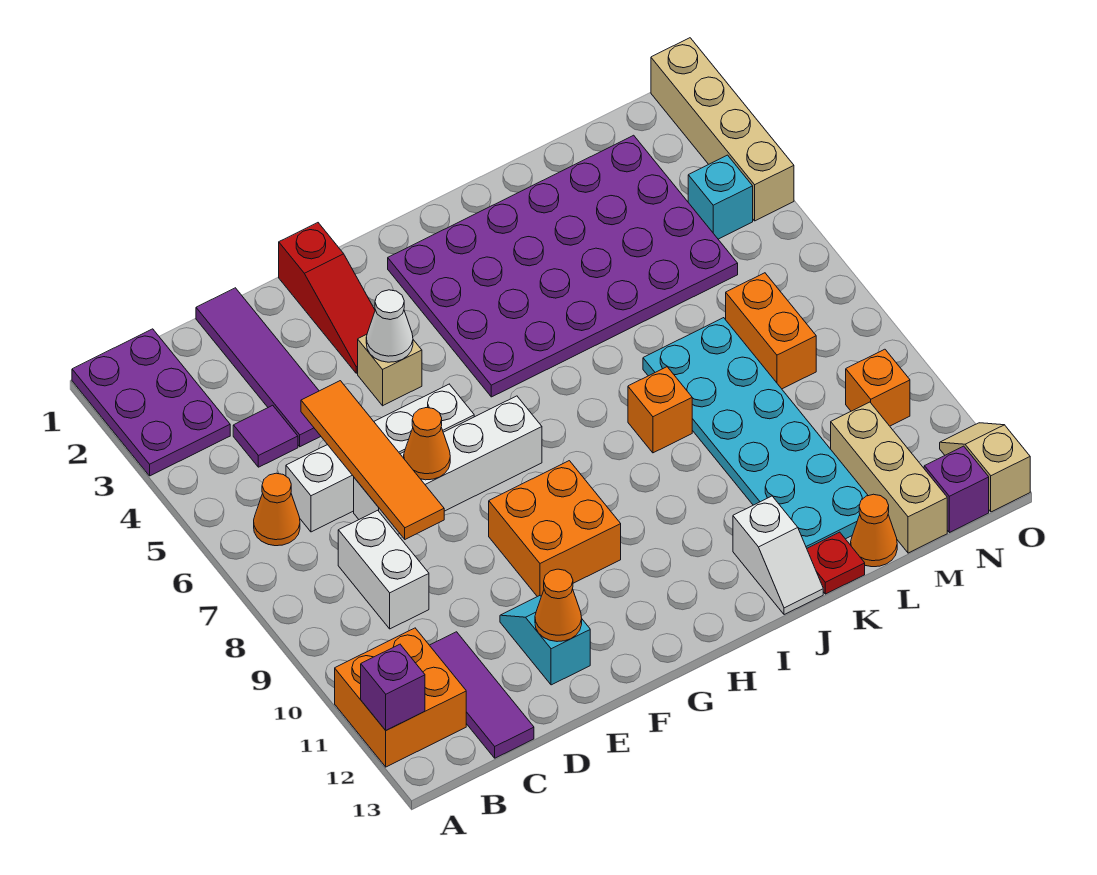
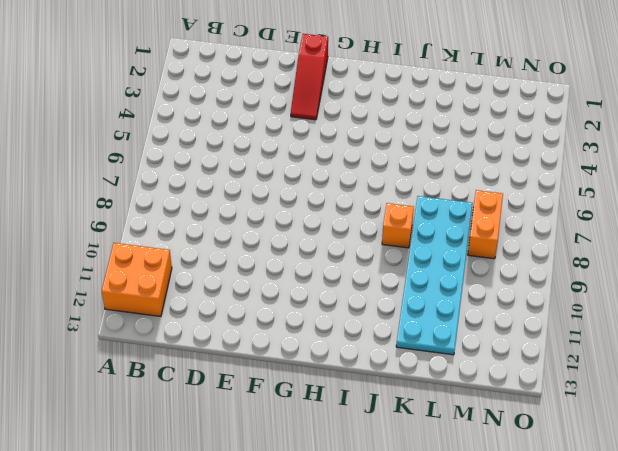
none -> purple 2x3 plate [72,329,230,476]
none -> orange 1x1 cone [254,473,300,546]
none -> purple 1x1 tile [233,405,298,467]
none -> white 1x4 brick [286,384,474,532]

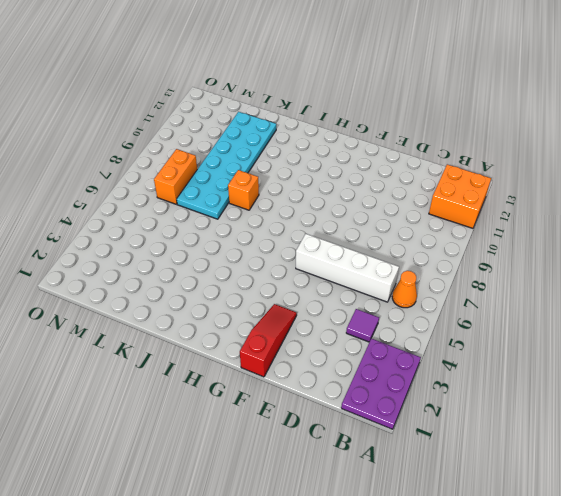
none -> white 1x2 brick [338,510,429,629]
none -> purple 1x3 tile [430,632,534,758]
none -> purple 1x4 tile [196,288,321,447]
none -> white 1x4 brick [354,396,542,534]

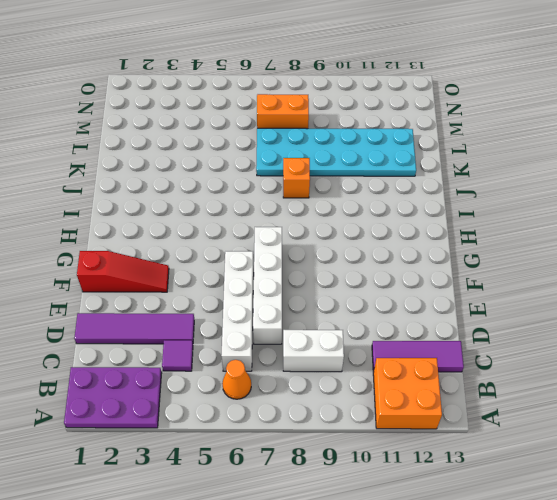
none -> cyan 1x2 slope [500,596,590,685]
none -> tan 1x1 brick [358,334,422,406]
none -> orange 2x2 brick [489,461,621,597]
none -> purple 4x6 plate [388,135,738,397]

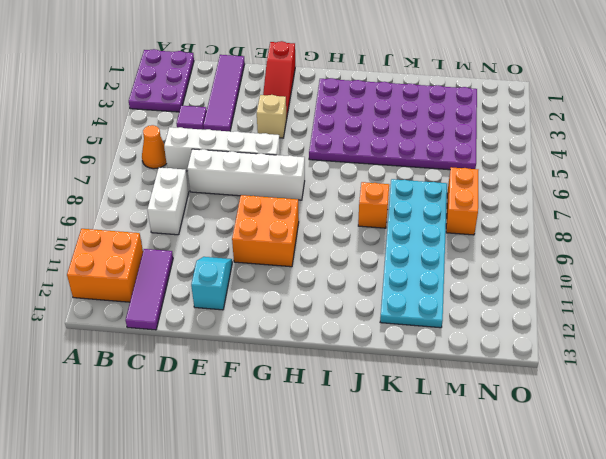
none -> white 1x2 slope [733,496,823,615]
none -> red 1x1 plate [807,532,865,594]
none -> orange 1x1 cone [851,494,897,567]
none -> tan 1x3 brick [831,402,947,553]

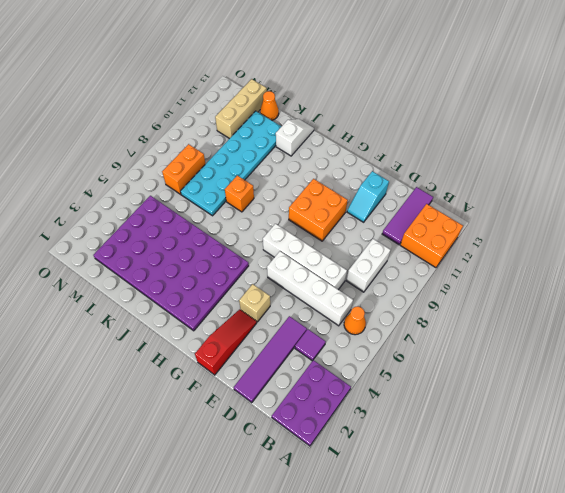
none -> red 1x1 plate [807,532,865,594]
none -> cyan 1x1 brick [688,155,753,239]
none -> orange 1x1 brick [846,349,910,426]
none -> purple 1x1 brick [924,446,989,533]

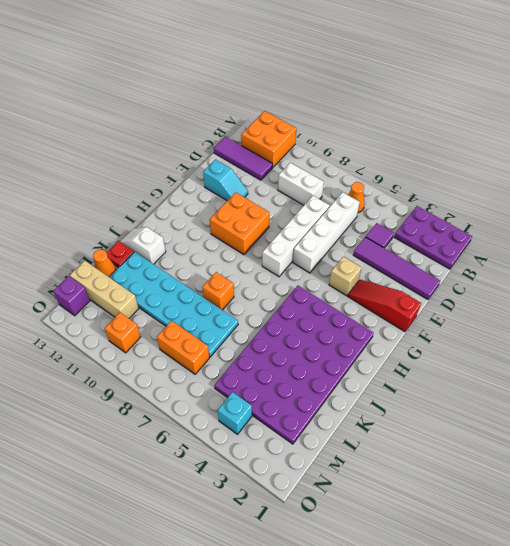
none -> tan 1x4 brick [651,38,794,221]
none -> tan 1x2 slope [940,423,1030,512]
none -> purple 1x1 brick [361,644,425,730]
none -> orange 1x4 tile [301,381,444,539]

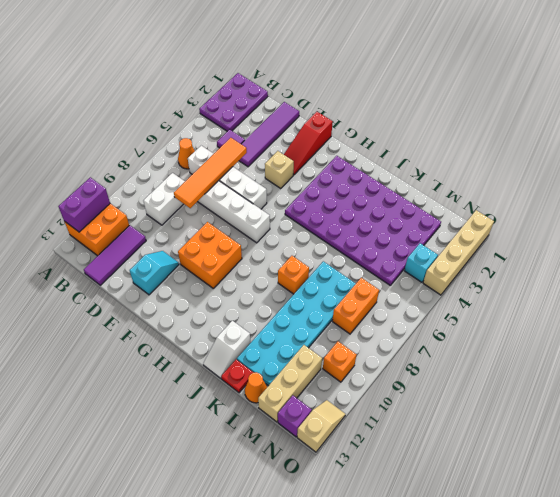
purple 1x2 brick [58,177,110,232] -> purple 1x1 brick [361,644,425,730]
none -> orange 1x1 cone [404,408,450,480]
none -> orange 1x1 cone [535,569,582,642]
none -> white 1x1 cone [366,290,413,362]

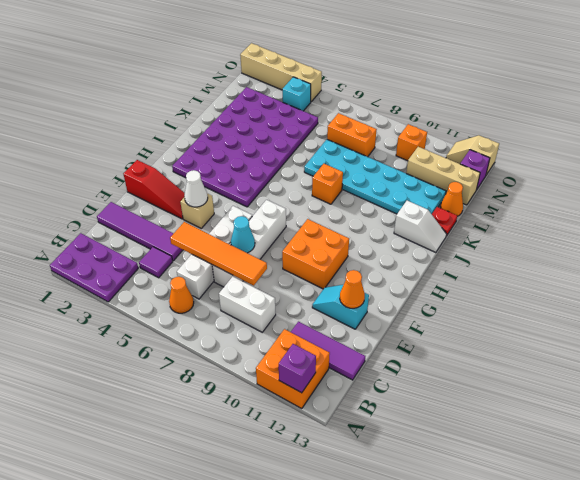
cyan 1x1 cone [231,216,255,253] -> orange 1x1 cone [404,408,450,480]

